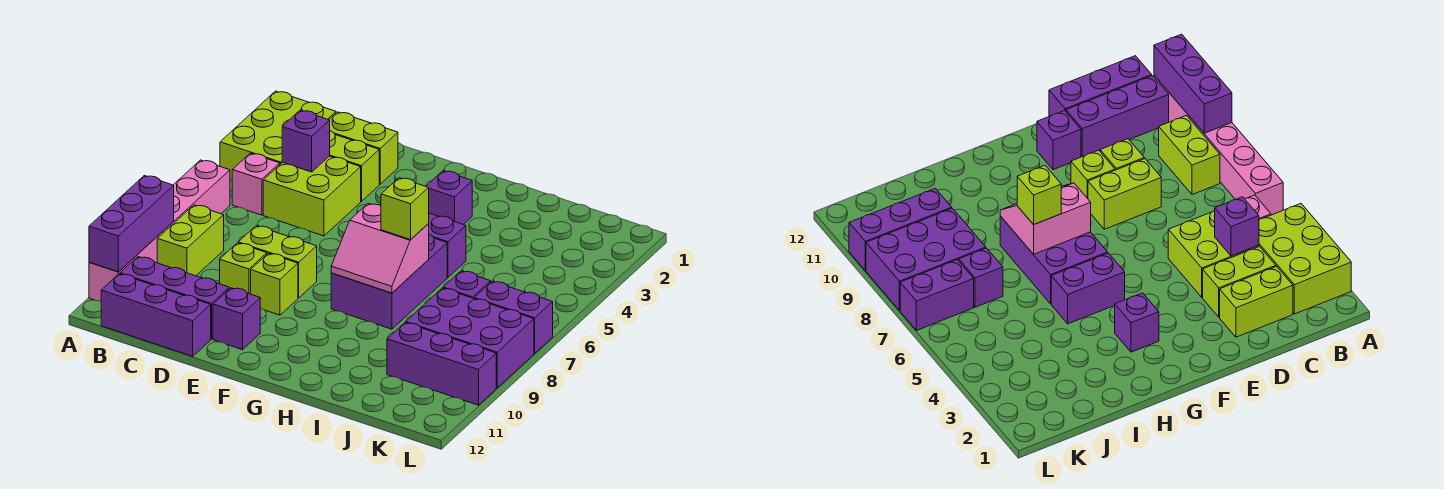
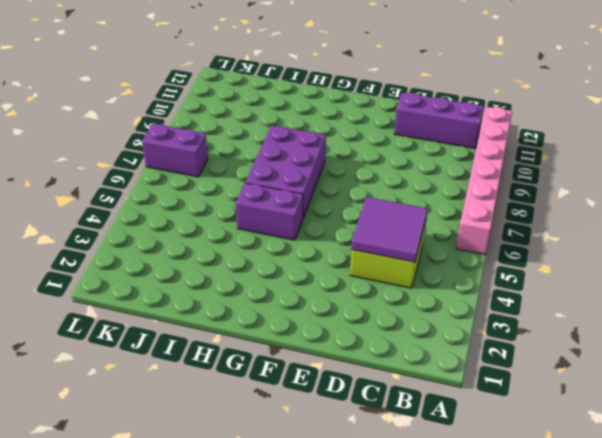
purple 2x2 tile [351,197,428,262] -> purple 1x1 brick [282,110,330,172]
none -> lime 2x3 brick [220,91,336,181]
none -> pink 1x1 brick [232,153,280,215]
none -> lime 1x2 brick [157,205,224,276]

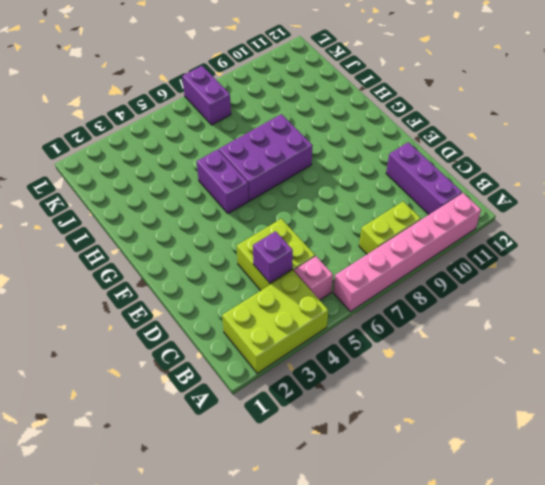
none -> purple 1x3 brick [101,274,211,356]
none -> lime 1x2 brick [329,112,398,184]
none -> lime 1x2 brick [330,131,379,201]

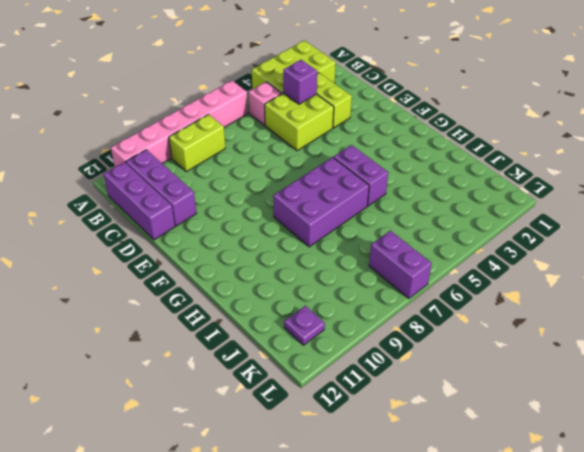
purple 1x1 plate [284,306,325,345] -> none
none -> lime 1x2 brick [329,112,398,184]
none -> lime 1x2 brick [238,226,317,298]
none -> lime 1x1 brick [220,243,267,294]

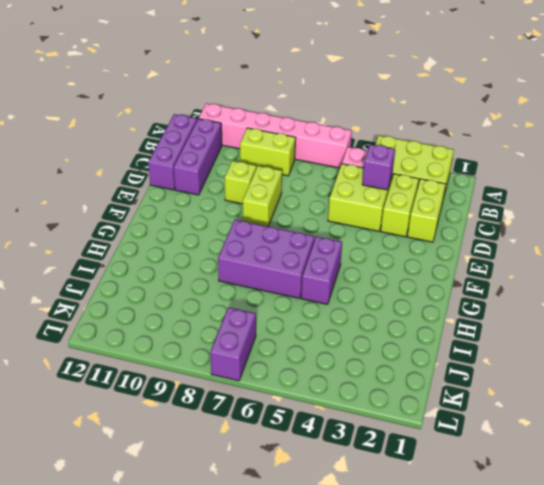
none -> lime 1x1 brick [251,253,298,315]
none -> purple 1x1 brick [213,288,260,350]
none -> purple 1x1 brick [426,171,472,225]

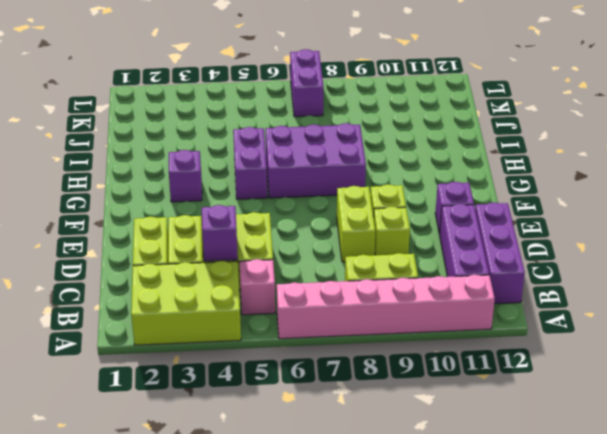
none -> purple 1x1 brick [443,271,491,298]
none -> purple 2x3 brick [406,288,534,388]
none -> purple 1x3 brick [387,323,496,405]

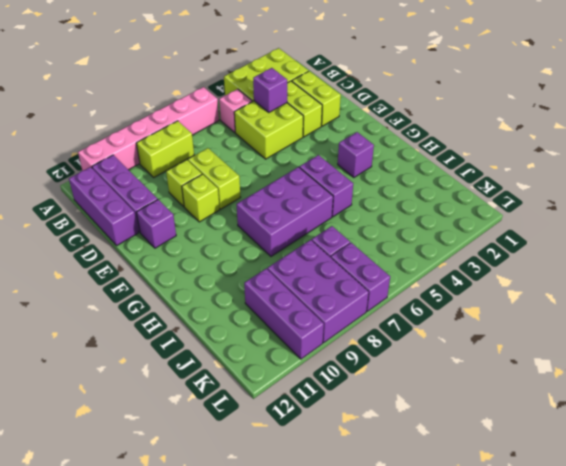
none -> purple 1x3 brick [89,176,174,272]
none -> pink 2x2 slope [331,204,429,293]
none -> lime 1x1 brick [381,178,429,240]

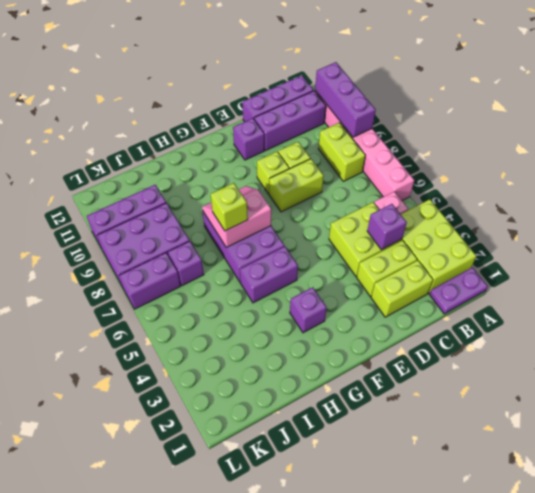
purple 1x2 plate [429,267,488,314] -> none

